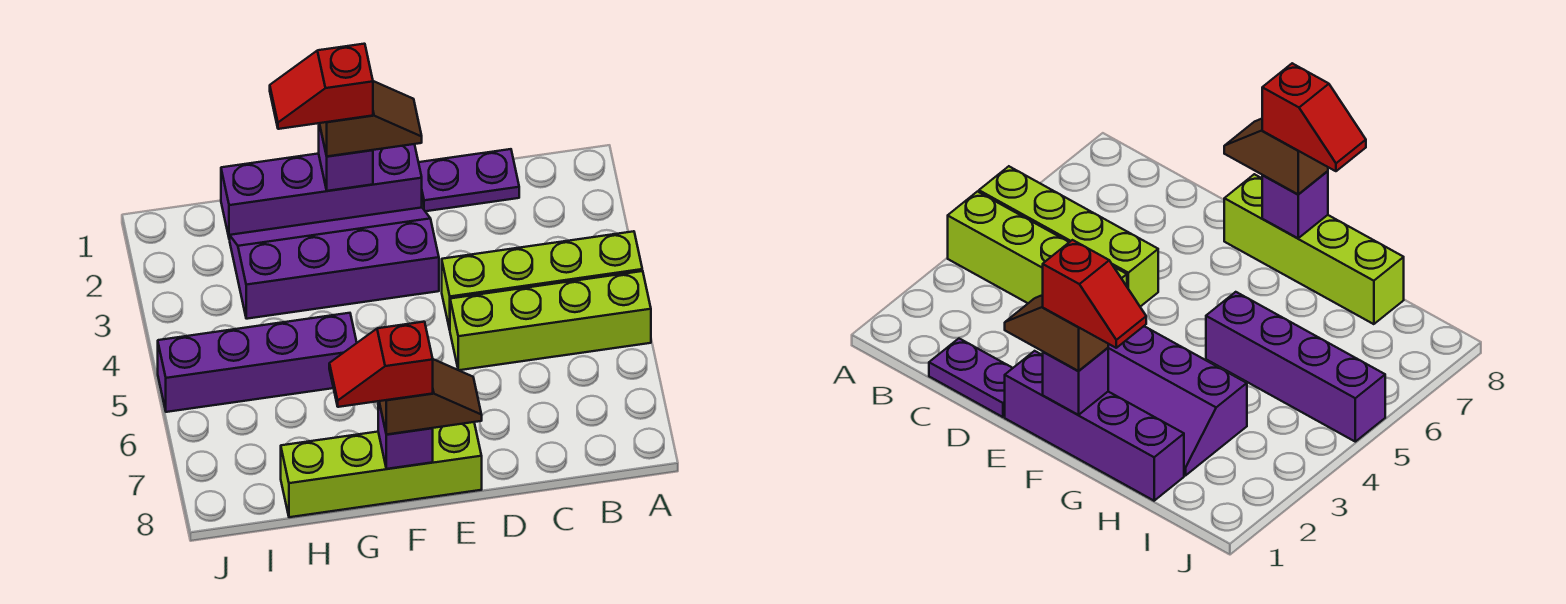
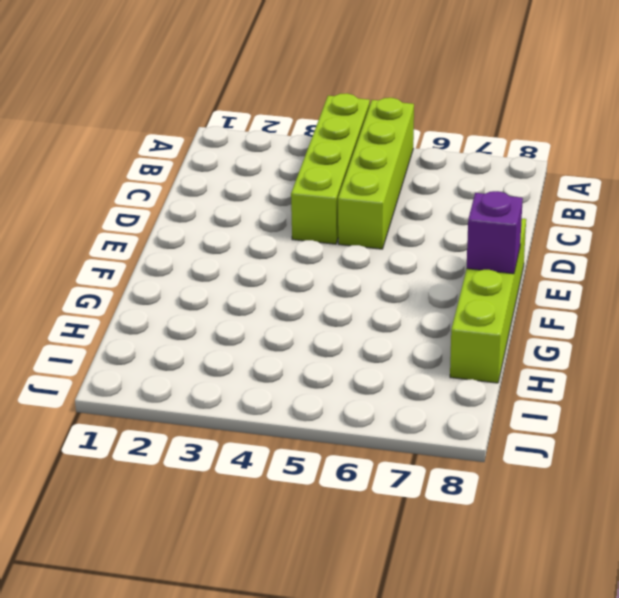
none -> purple 1x2 plate [419,149,519,211]
none -> purple 1x4 brick [221,144,422,239]
none -> purple 2x4 slope [230,208,439,319]

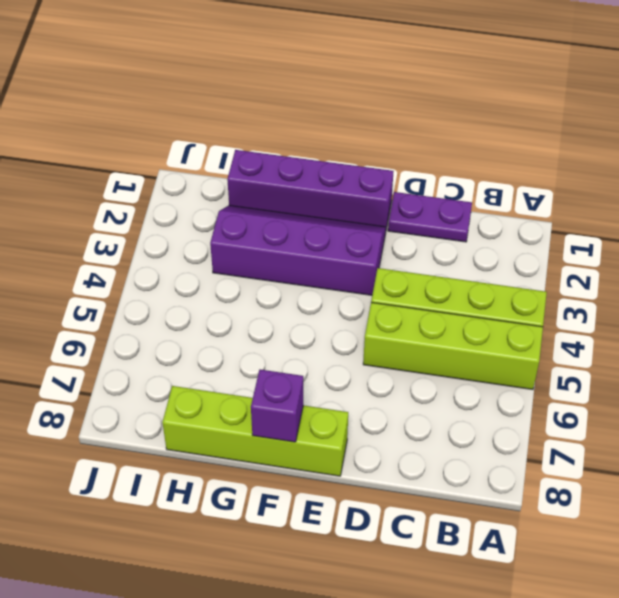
none -> purple 1x4 brick [158,313,357,412]
none -> purple 1x1 brick [319,124,373,191]
none -> brown 1x2 slope [319,81,422,156]

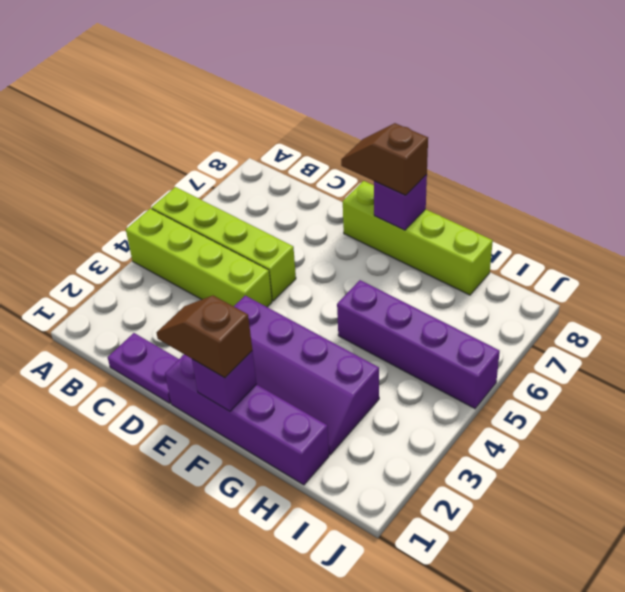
none -> red 1x2 slope [270,44,373,129]
none -> red 1x2 slope [329,322,433,407]

